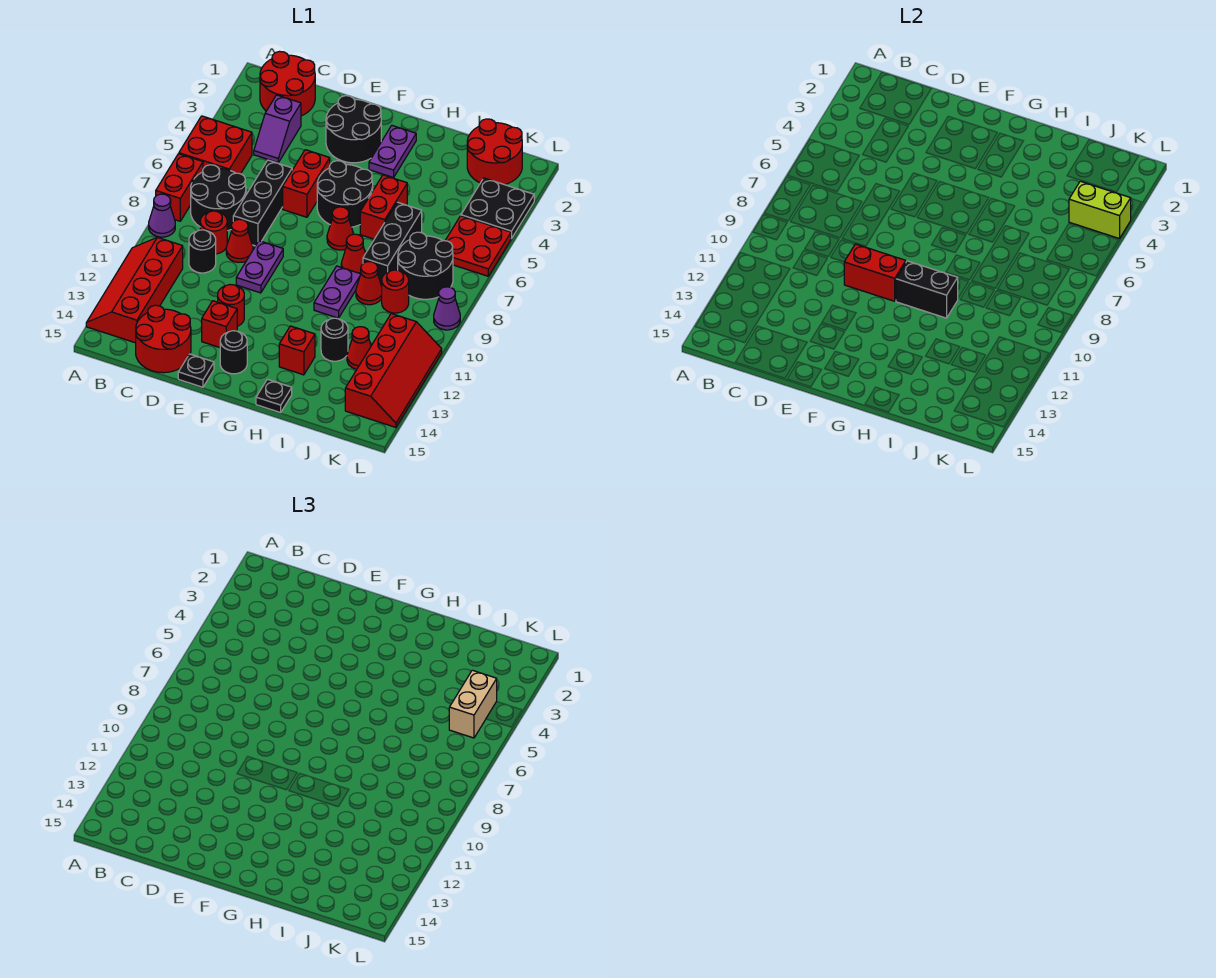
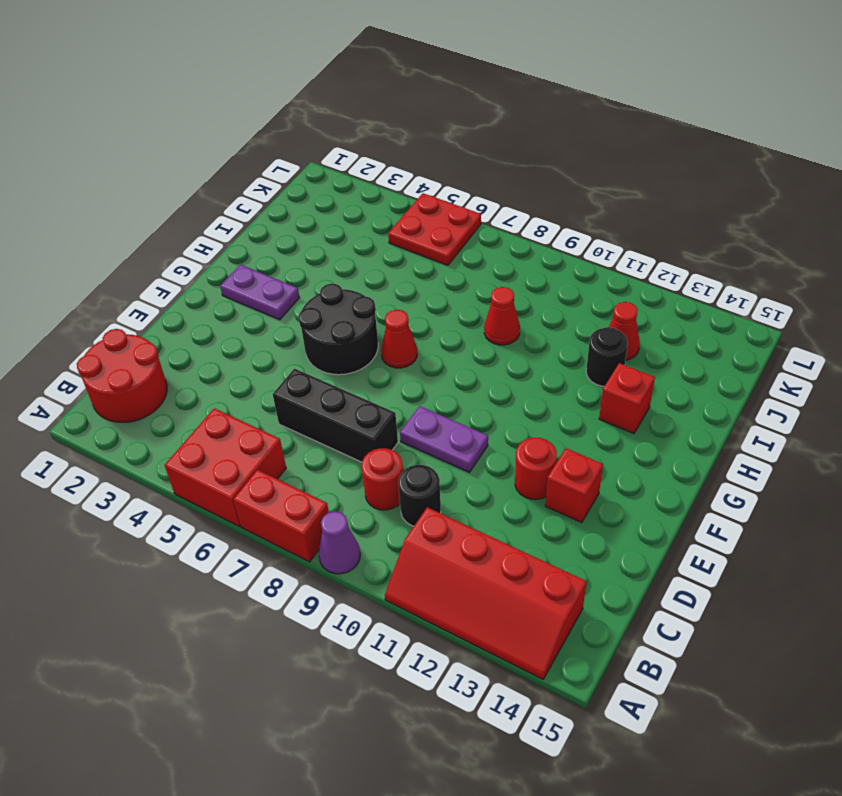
none -> black 2x2 round brick [191,165,246,231]
none -> purple 1x2 slope [254,95,301,163]
none -> red 2x2 round brick [136,305,191,373]
none -> red 1x1 cone [226,219,253,262]

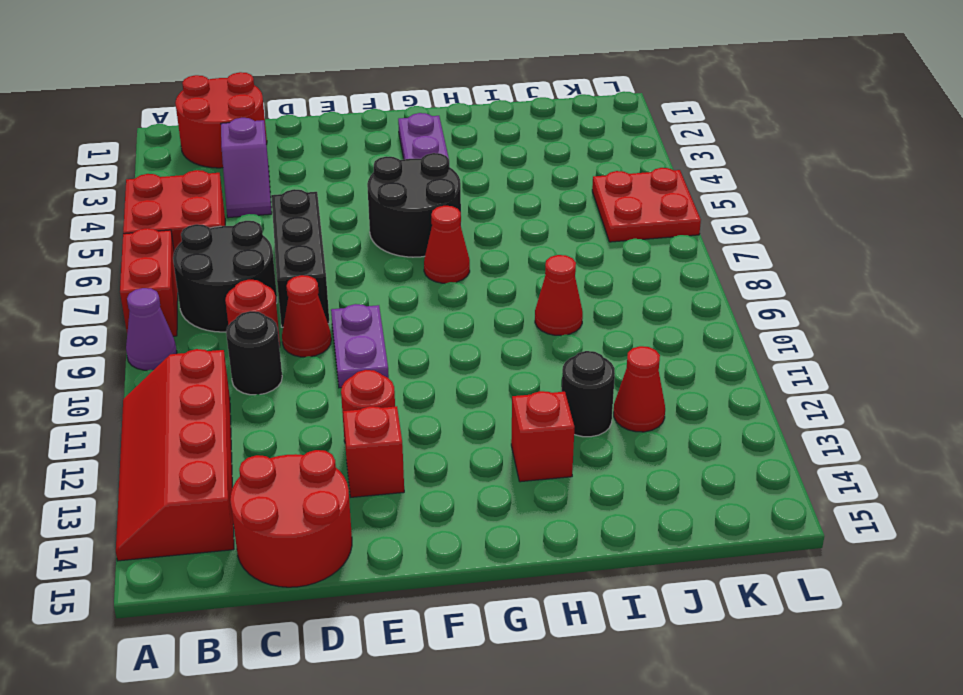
none -> black 2x2 round brick [326,96,381,163]
none -> red 1x2 brick [283,150,330,217]
none -> black 1x1 plate [178,354,214,387]
none -> black 1x1 round brick [220,331,247,374]

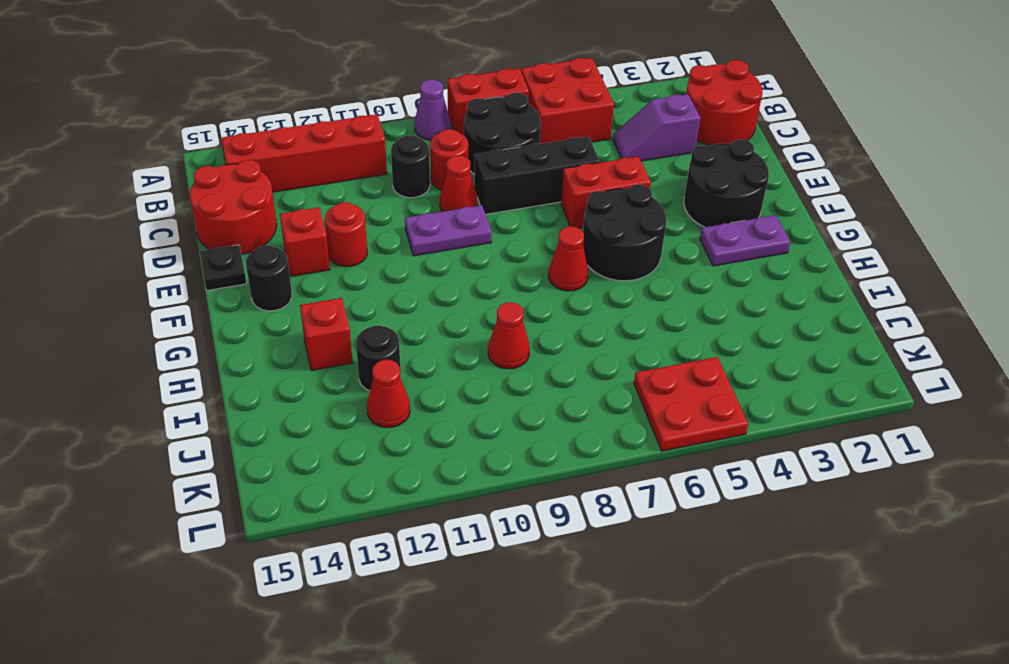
none -> red 1x2 brick [360,175,407,239]
none -> red 1x1 cone [341,234,366,274]
none -> purple 1x2 plate [314,266,361,318]
none -> black 1x1 plate [256,379,292,413]

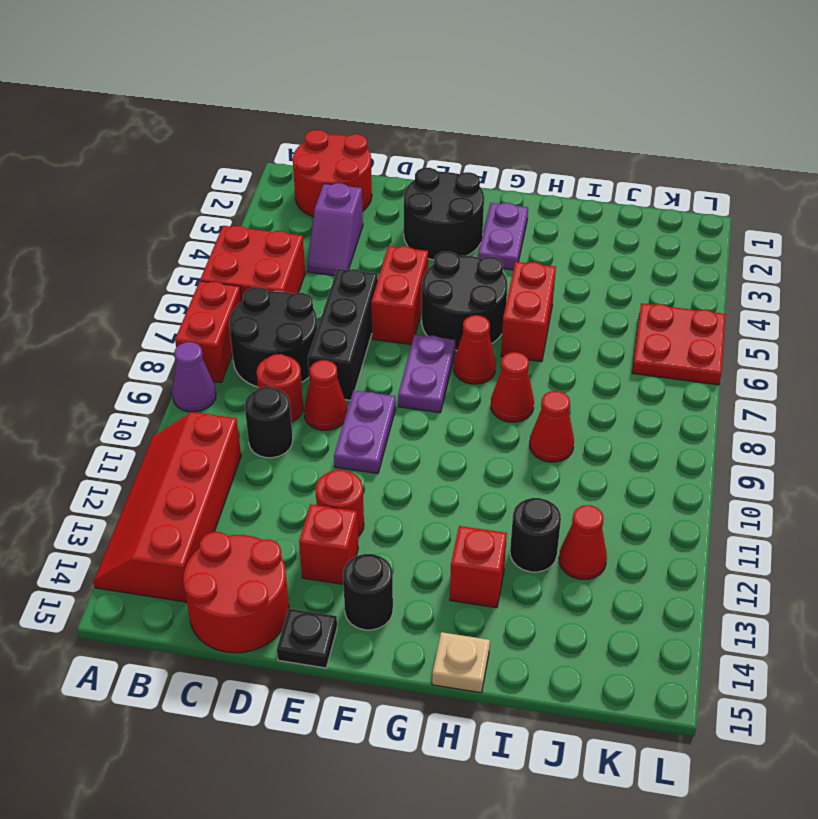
purple 1x2 plate [398,334,456,413] -> purple 1x2 plate moved to [314,266,361,318]
tan 1x1 plate [432,632,490,693] -> black 1x1 plate [256,379,292,413]
none -> black 1x3 brick [363,202,422,286]
none -> red 2x2 round brick [467,119,522,185]
none -> black 2x2 round brick [398,232,453,299]
none -> red 1x1 round brick [382,270,409,313]

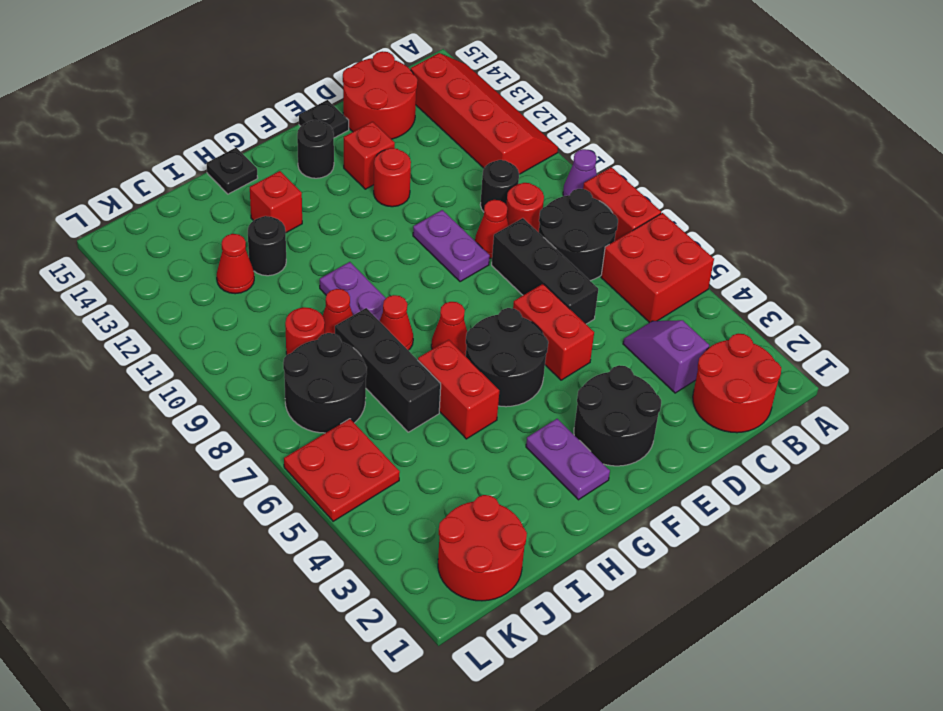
none -> black 2x2 plate [461,178,534,239]
none -> red 2x4 slope [345,314,442,427]
none -> purple 1x1 cone [434,287,460,330]
none -> red 1x2 brick [844,244,906,301]

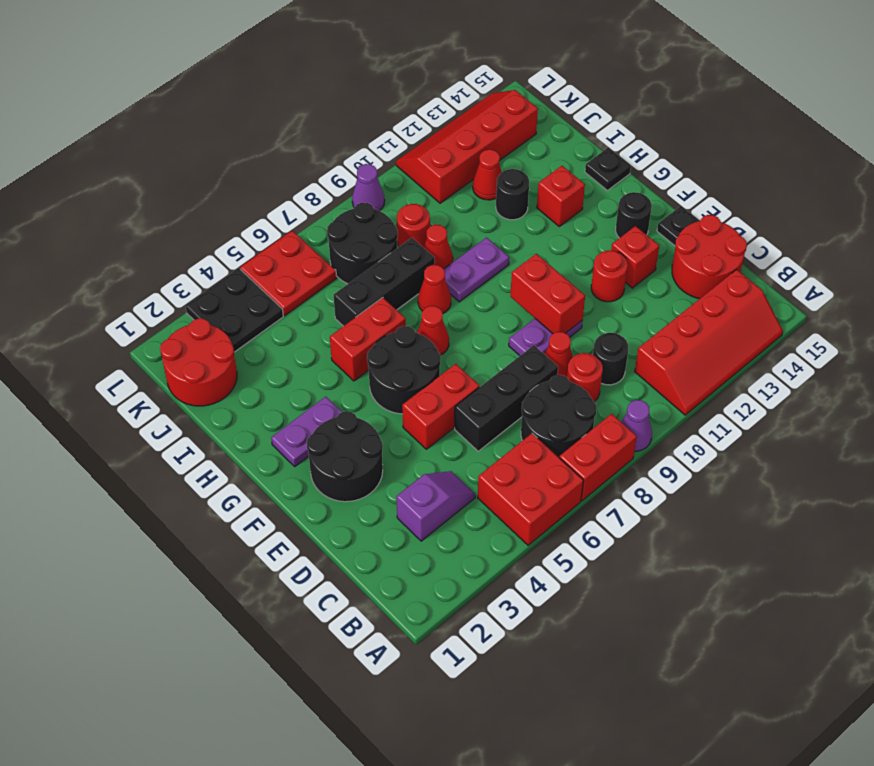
none -> red 2x2 round brick [260,51,315,116]
none -> black 1x2 brick [896,261,958,318]
none -> lime 1x2 brick [1069,181,1131,239]
none -> tan 1x2 brick [449,670,497,738]

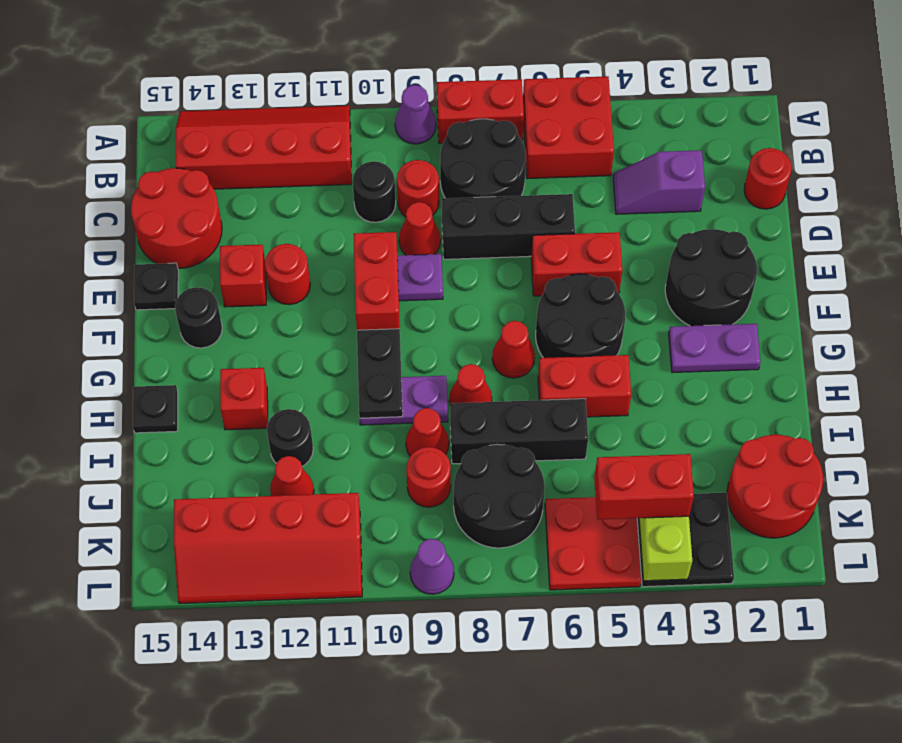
red 1x1 round brick [744,148,792,209] -> red 2x2 round brick [260,51,315,116]
black 1x2 plate [357,329,403,418] -> black 1x2 brick [896,261,958,318]
red 1x2 brick [594,454,694,520] -> tan 1x2 brick [449,670,497,738]

